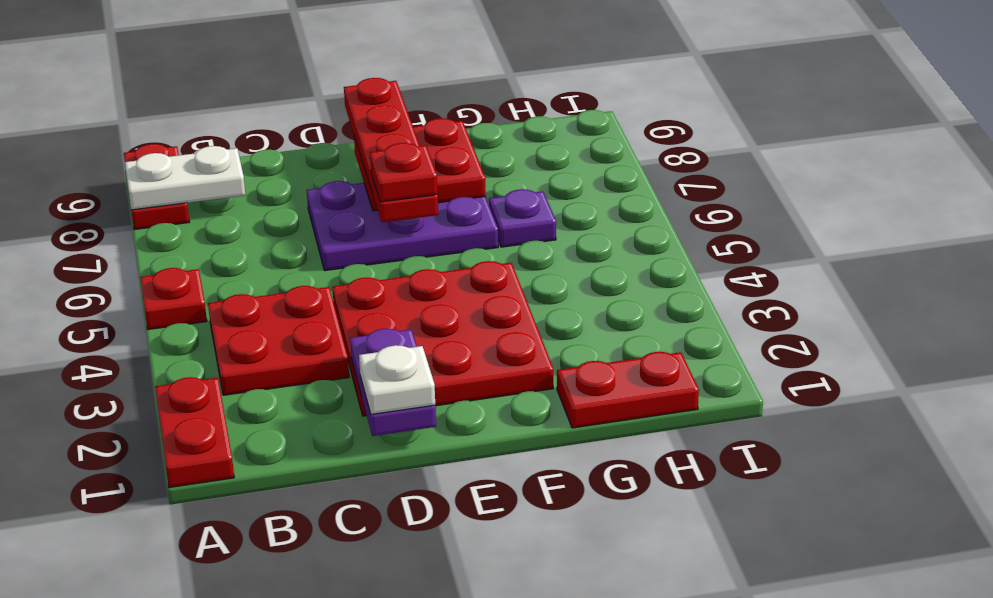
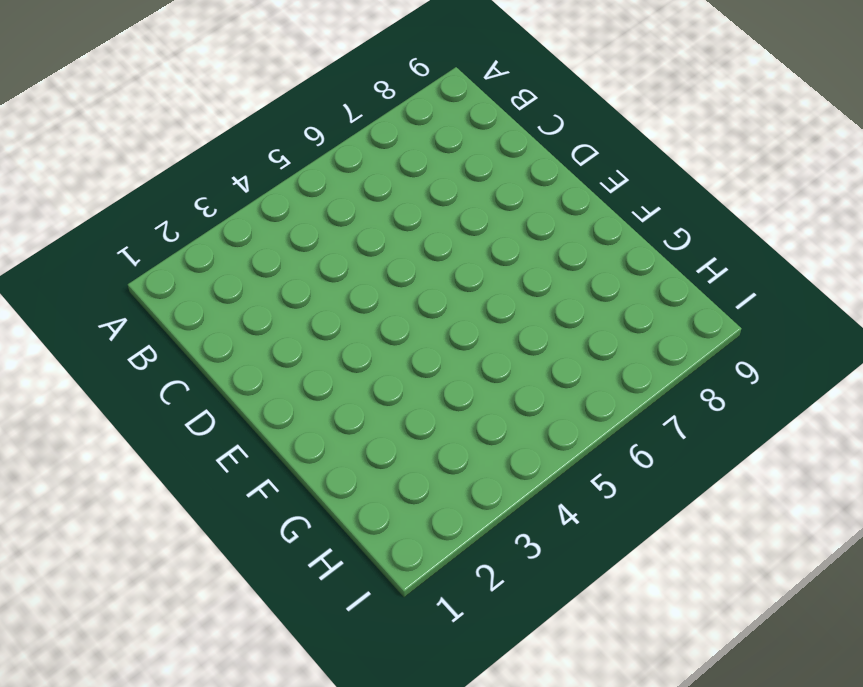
none -> red 1x2 plate [155,377,234,488]
none -> red 1x1 plate [140,268,207,330]
none -> red 1x2 plate [124,144,189,230]

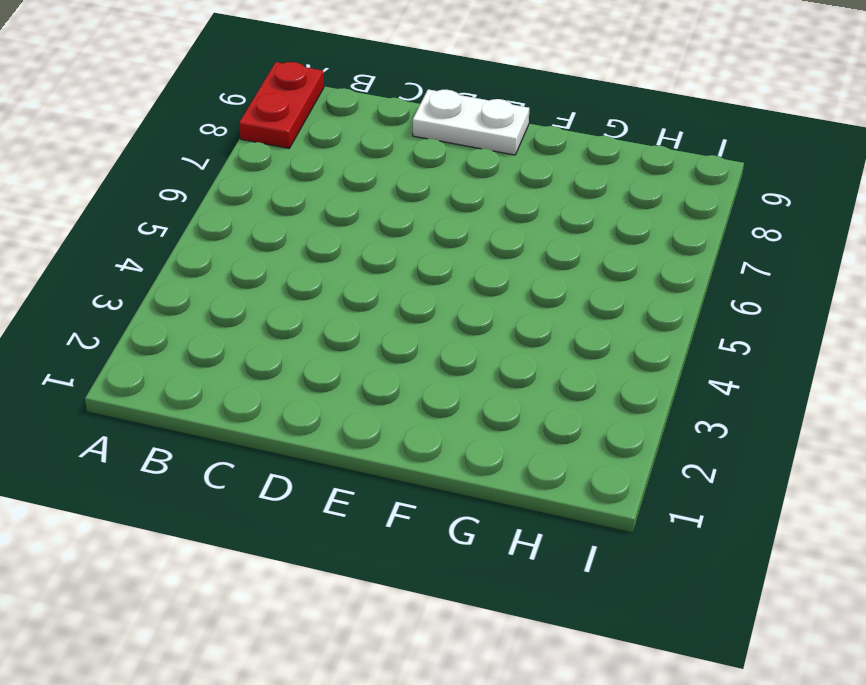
white 1x2 plate [413,89,529,155] -> white 1x2 plate moved to [125,146,245,210]
none -> red 1x2 plate [155,377,234,488]
none -> red 1x1 plate [140,268,207,330]
none -> red 2x2 plate [208,286,349,395]

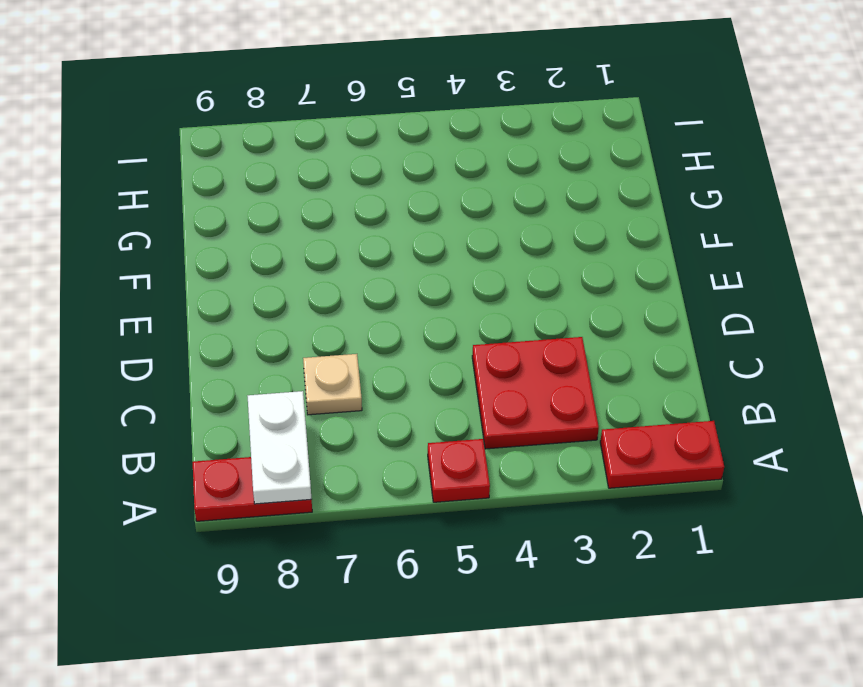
tan 1x1 plate [303,354,362,415] -> none
none -> red 3x3 plate [332,261,553,416]
none -> purple 2x3 plate [307,181,498,271]
none -> red 1x2 plate [557,352,699,428]

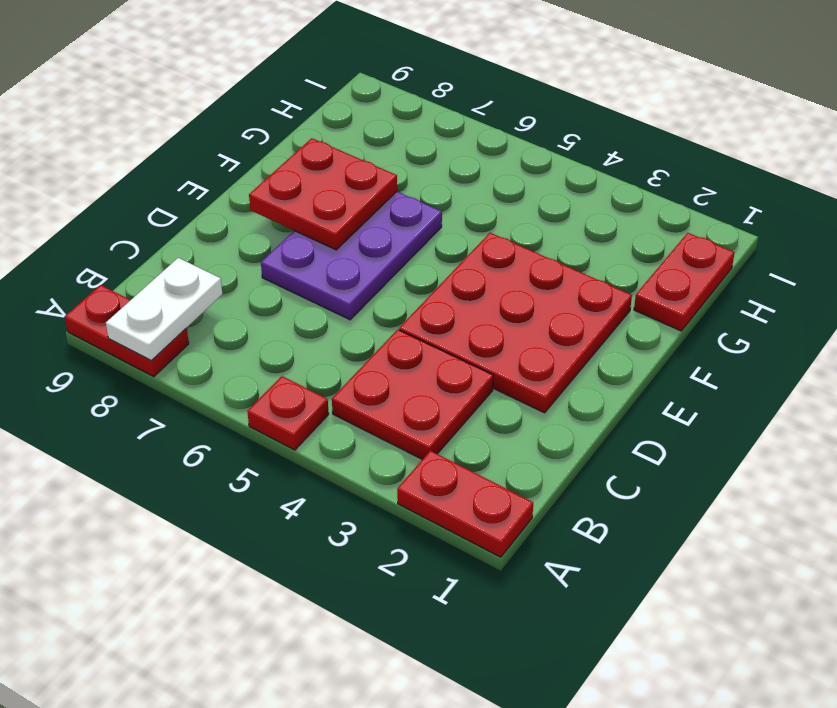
none -> purple 1x1 plate [489,189,556,247]
none -> purple 1x2 plate [350,329,436,436]
none -> white 1x1 plate [359,345,435,414]

